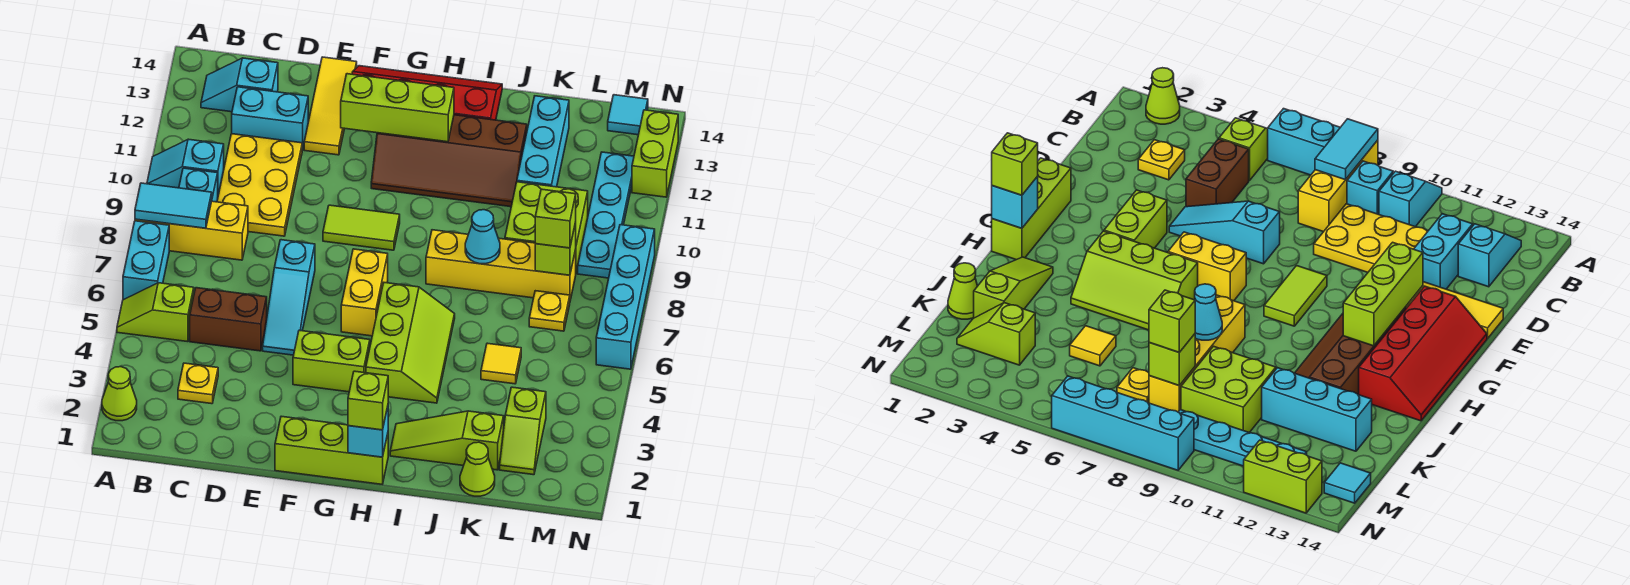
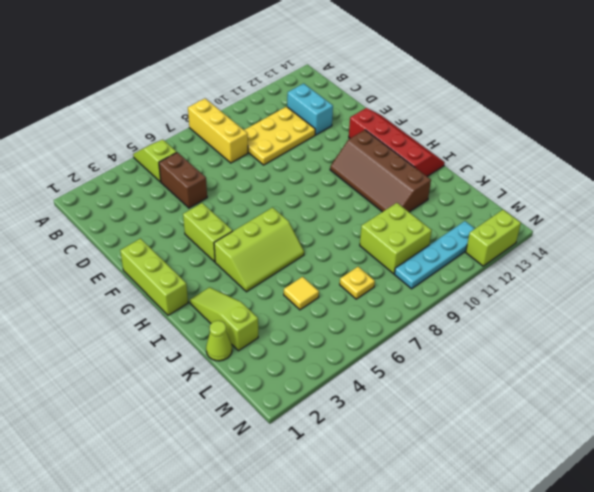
none -> lime 1x1 cone [102,367,137,421]
none -> cyan 1x2 brick [123,221,169,300]
none -> cyan 1x2 slope [147,139,224,195]
none -> cyan 1x1 brick [179,168,218,202]

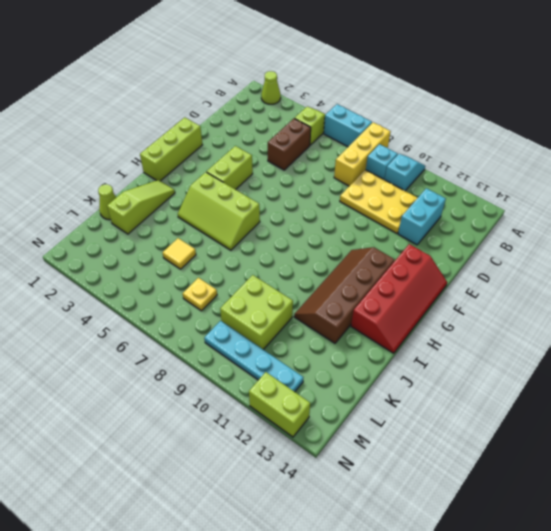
none -> cyan 1x2 slope [201,58,278,112]
none -> yellow 1x1 plate [178,363,218,404]
none -> cyan 1x3 slope [263,240,315,355]
none -> yellow 1x3 tile [304,57,357,155]

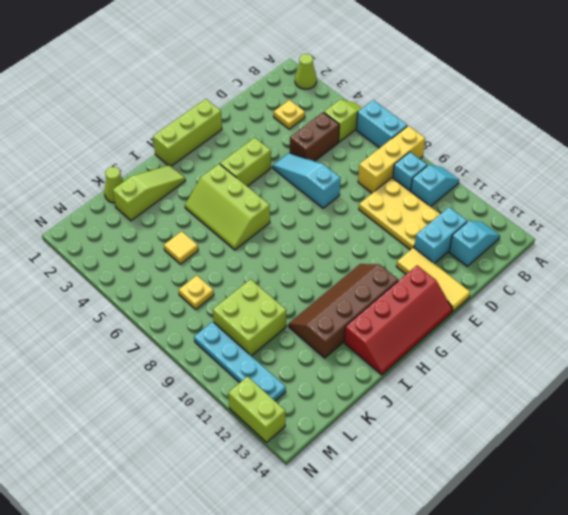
none -> lime 1x2 tile [323,205,400,250]
none -> yellow 1x2 brick [341,249,388,336]
none -> yellow 1x4 brick [426,230,576,300]
none -> cyan 1x3 brick [517,96,569,187]

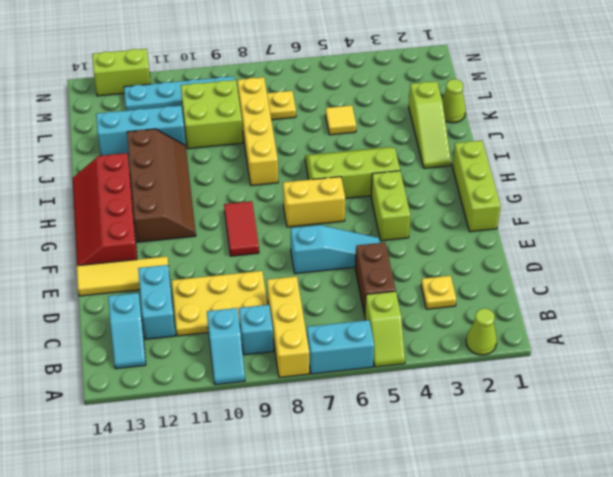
red 1x2 tile [224,201,259,256] -> lime 1x2 tile [323,205,400,250]
none -> lime 1x2 slope [500,387,546,475]
none -> cyan 1x1 tile [608,95,648,135]
none -> cyan 1x4 brick [596,225,655,369]
none -> cyan 1x2 tile [135,183,212,228]

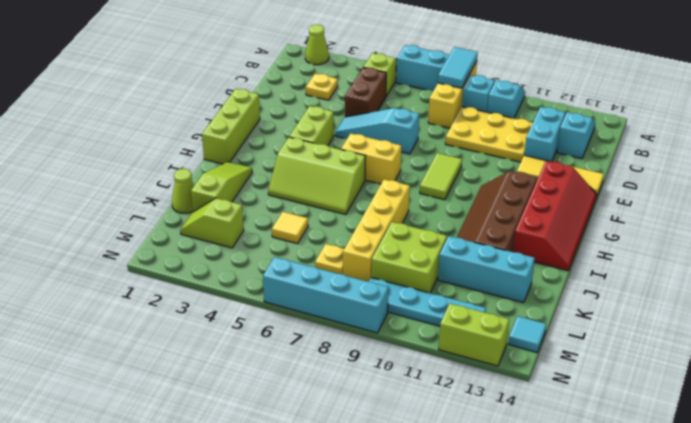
none -> lime 1x3 brick [341,74,454,142]
none -> cyan 1x1 brick [348,407,388,457]
none -> cyan 1x1 cone [465,210,500,264]
none -> lime 1x1 brick [535,222,576,275]

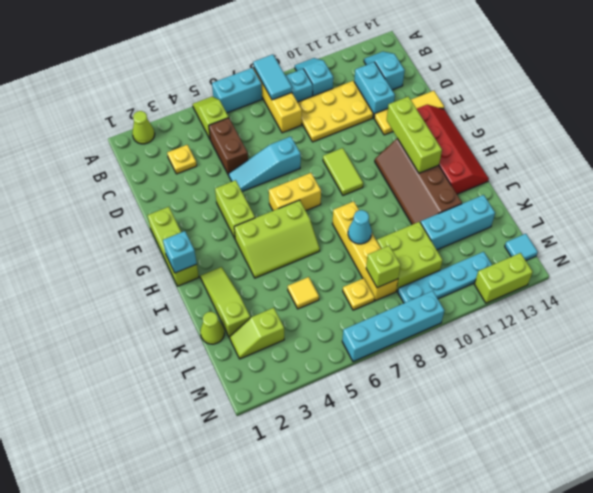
none -> lime 1x1 brick [348,371,388,430]
none -> lime 1x1 brick [535,189,576,248]

